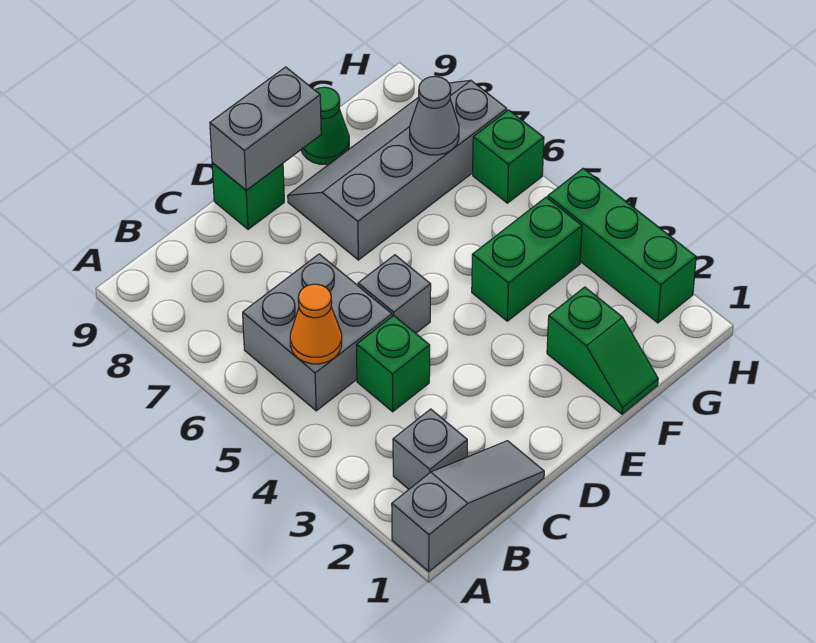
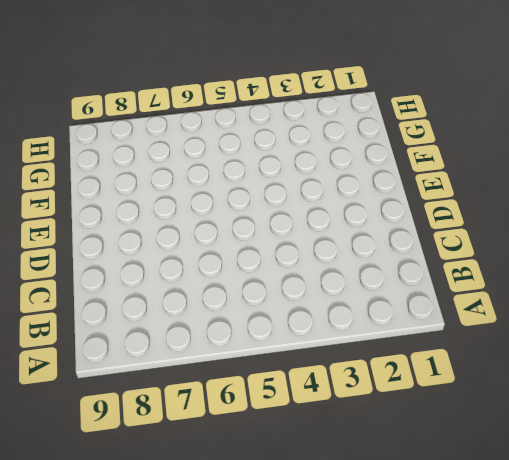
none -> grey 1x3 slope [392,441,544,571]
none -> grey 1x1 brick [393,409,467,489]
none -> grey 2x2 brick [243,254,392,411]

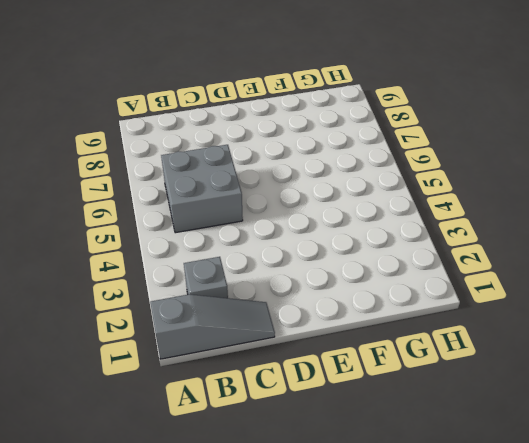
none -> green 1x1 brick [356,315,430,412]
none -> grey 1x1 brick [358,255,431,333]
none -> green 1x1 brick [212,163,284,229]

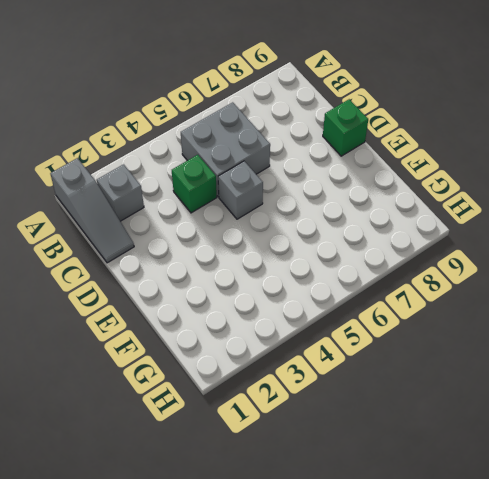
none -> grey 2x4 slope [288,80,507,260]
none -> green 1x2 slope [547,287,658,414]
none -> green 1x2 brick [472,197,582,321]

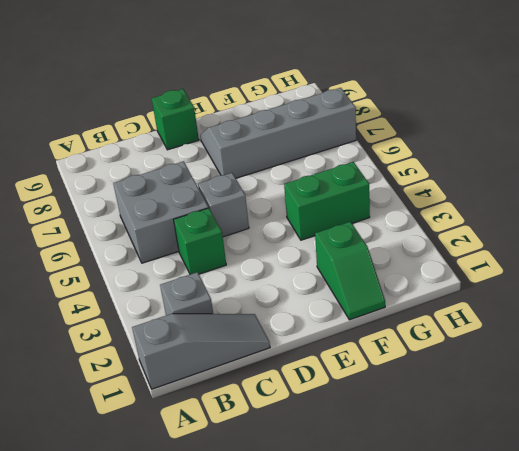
none -> green 1x1 cone [301,87,349,165]
none -> green 1x3 brick [548,168,696,323]
none -> green 1x1 brick [473,110,544,203]

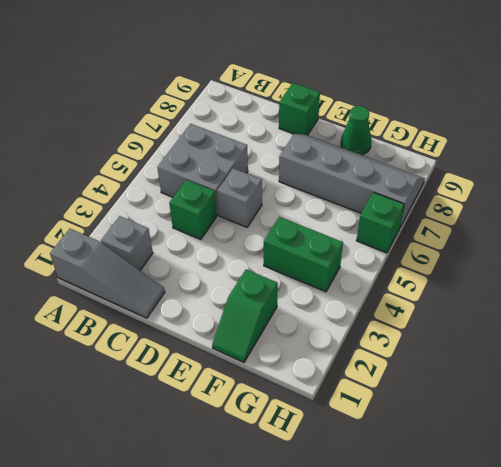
none -> green 1x3 brick [548,168,696,323]
none -> orange 1x1 cone [290,284,342,364]
none -> grey 1x2 brick [210,67,321,190]

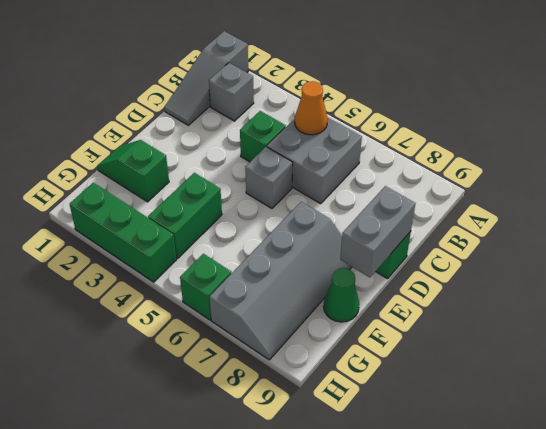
none -> grey 1x1 cone [410,77,459,155]

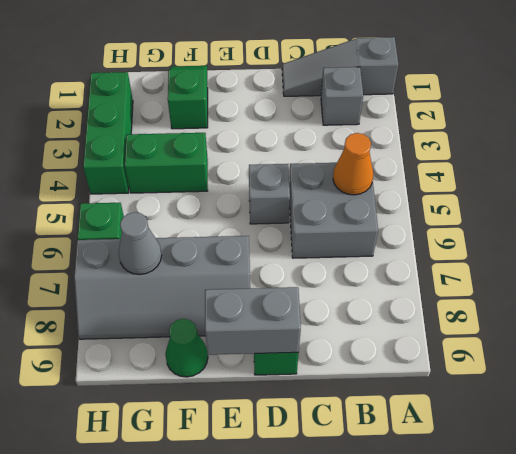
none -> green 1x1 brick [356,315,430,412]

